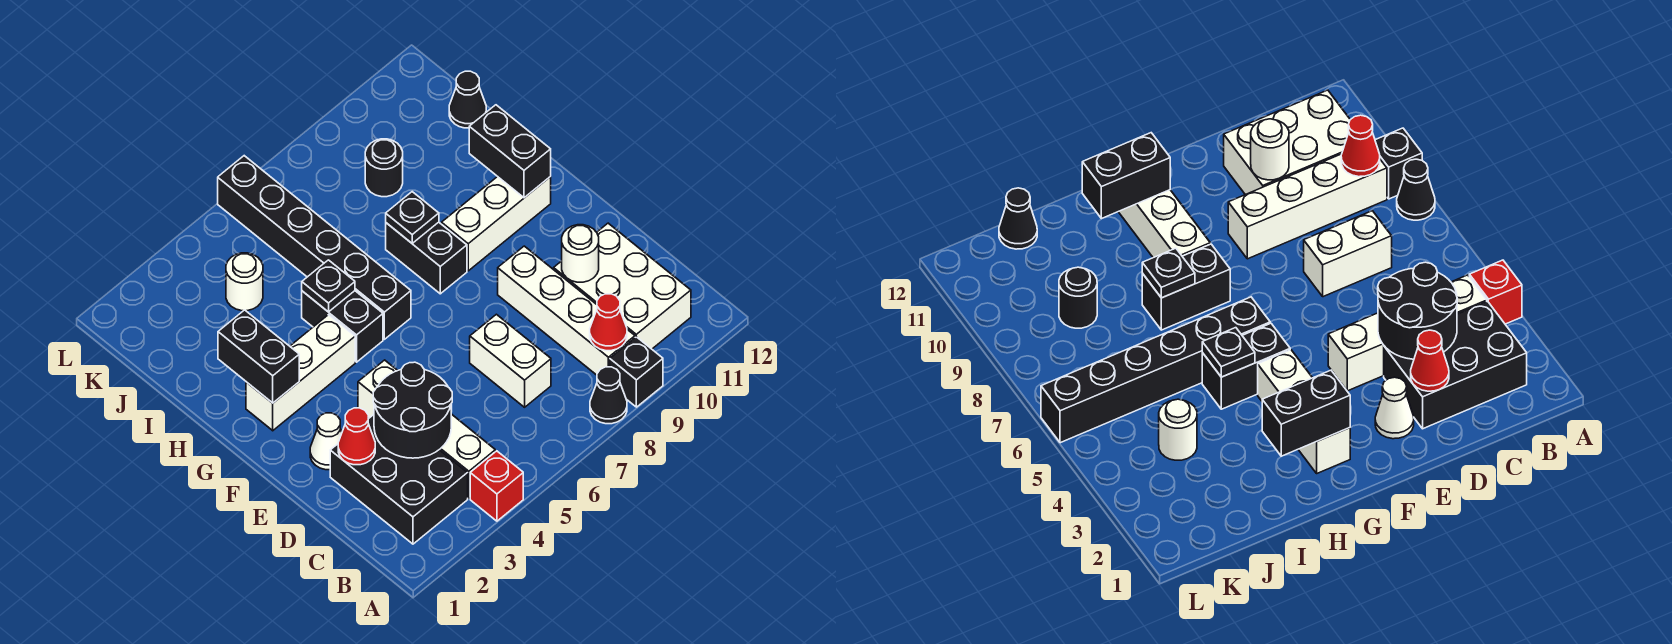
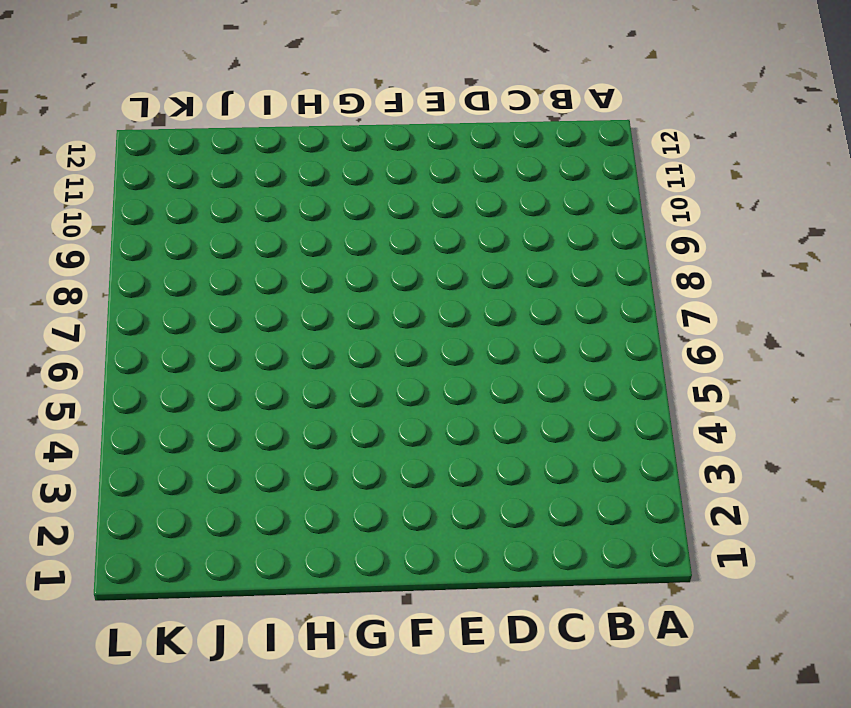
none -> red 1x1 brick [470,451,523,521]
none -> black 1x1 cone [590,367,627,424]
none -> black 1x1 brick [610,337,663,407]

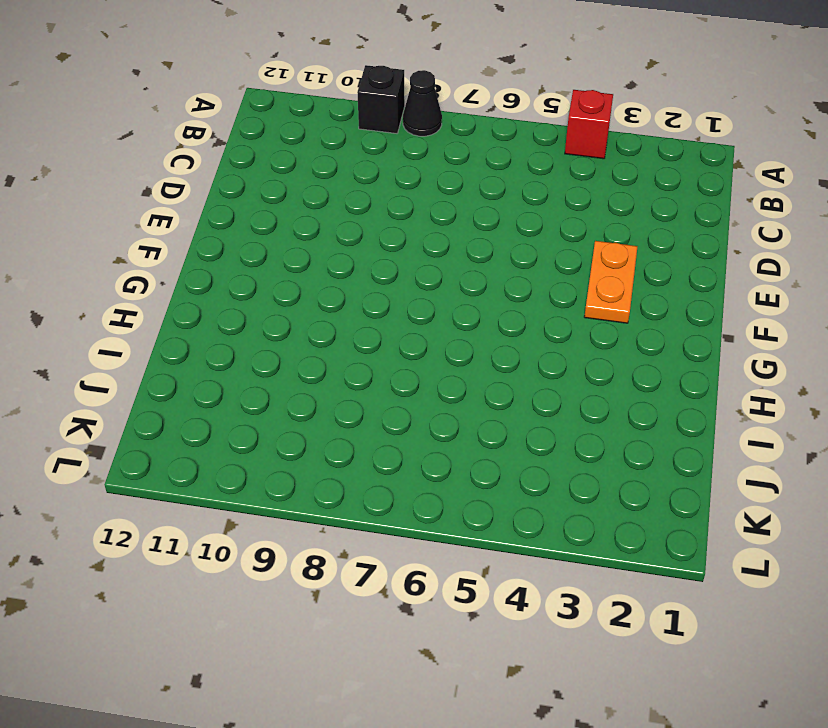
orange 1x2 plate [584,241,638,323] -> none
none -> black 2x3 brick [330,415,468,544]
none -> white 1x4 brick [358,360,495,498]
none -> white 1x4 brick [498,246,635,375]

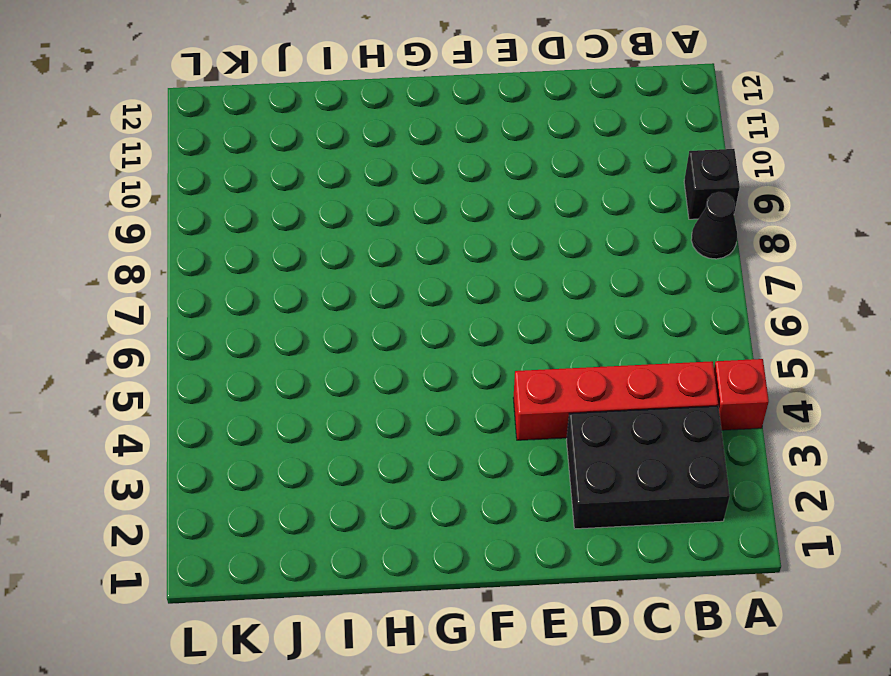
red 1x4 brick [513,361,718,440] -> white 1x4 brick [358,360,495,498]
none -> white 1x4 brick [498,246,635,375]
none -> white 2x3 brick [554,223,691,349]
none -> white 1x2 brick [470,314,551,407]

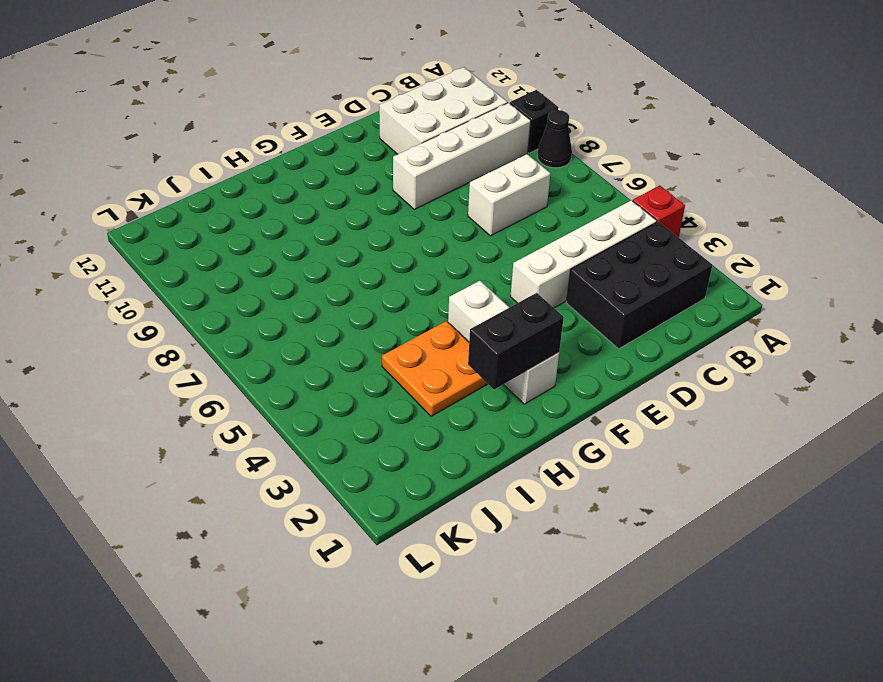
orange 2x2 plate [382,321,488,416] -> none
none -> white 1x1 cone [310,413,342,470]
none -> black 1x2 brick [302,291,383,362]
none -> black 1x6 brick [218,156,411,339]

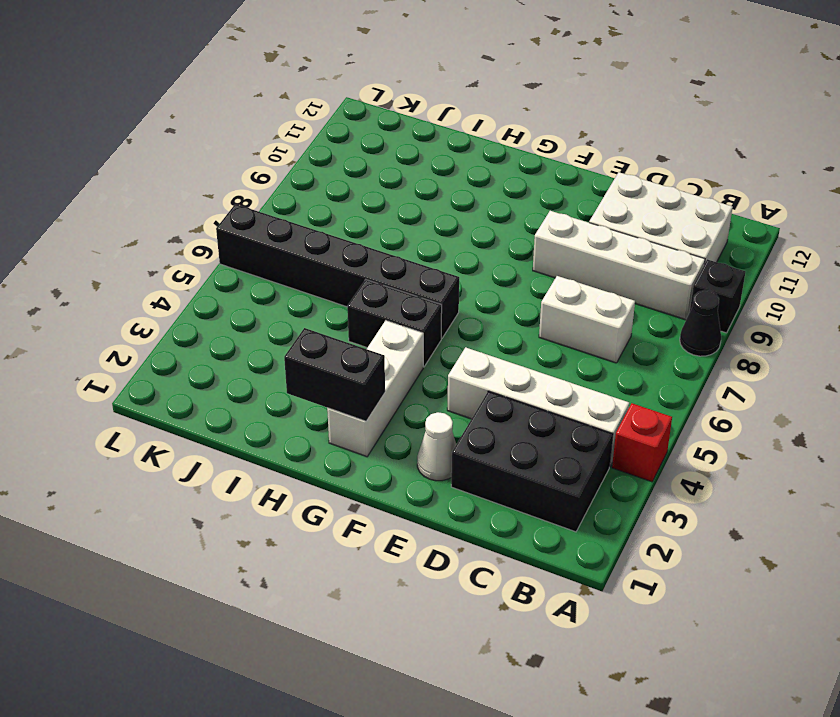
none -> black 1x2 brick [386,222,467,294]
none -> white 1x3 brick [442,176,551,271]
none -> white 1x1 round brick [226,253,263,311]

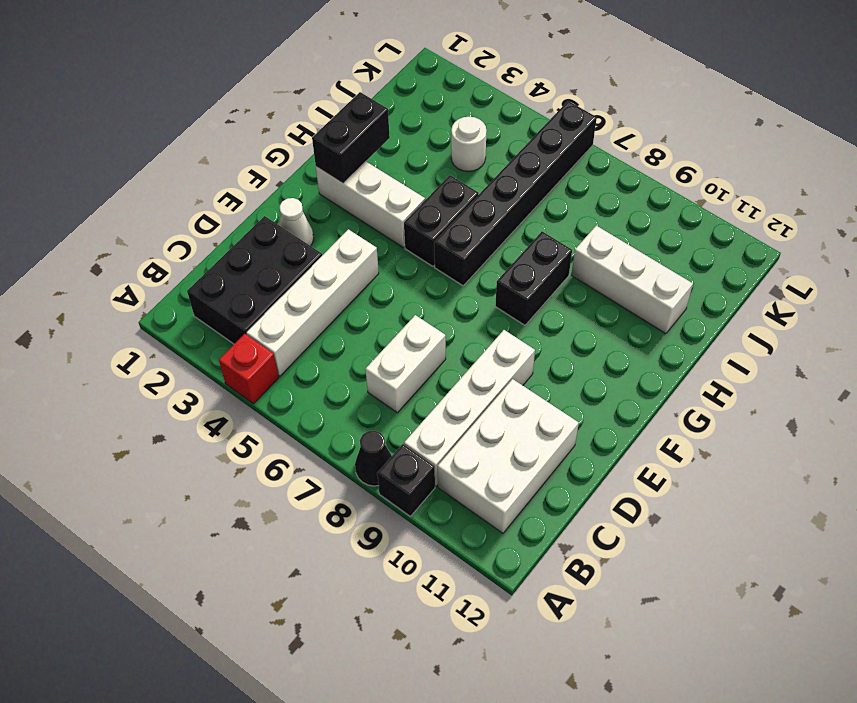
white 1x3 brick [572,226,693,334] -> white 1x3 brick moved to [442,176,551,271]
none -> black 1x1 round brick [365,139,403,197]
none -> black 1x1 cone [449,71,486,128]
none -> red 1x1 cone [590,294,627,351]

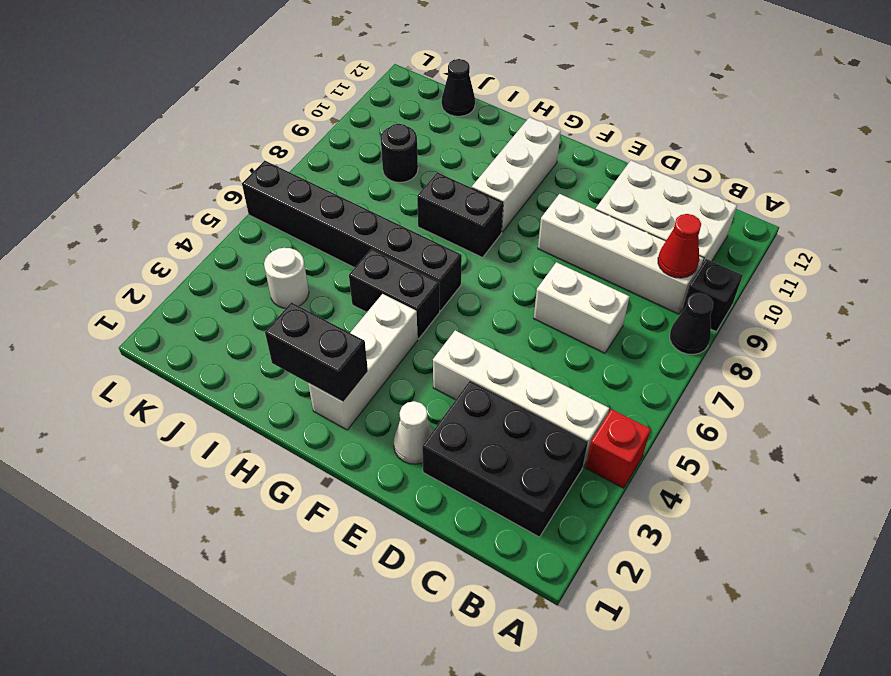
none -> black 2x2 round brick [373,362,452,458]
none -> red 1x1 cone [338,408,375,465]
none -> white 1x1 round brick [562,225,599,282]

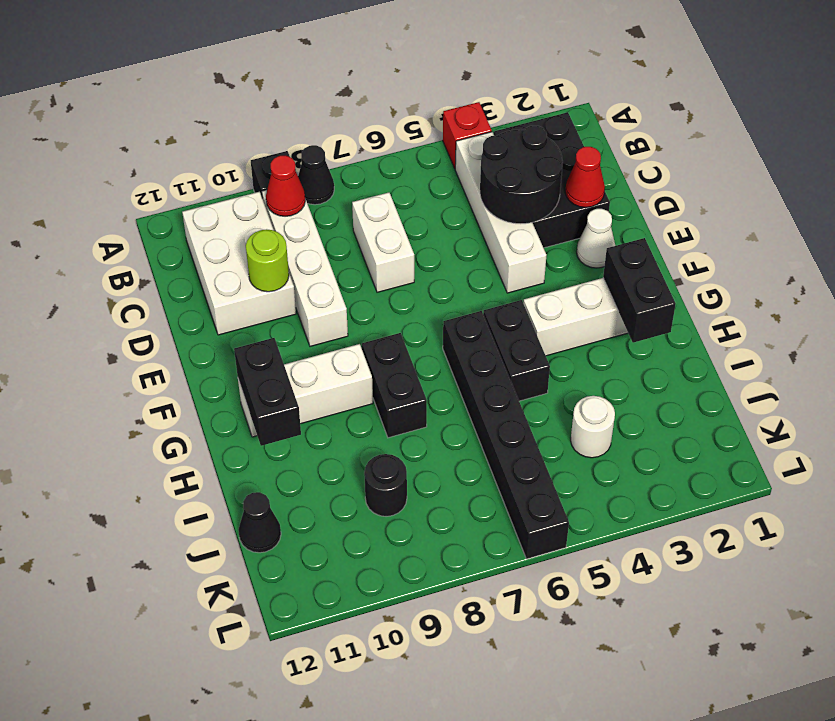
lime 1x1 round brick [246,229,289,292] -> white 1x1 round brick [562,225,599,282]
none -> black 1x1 plate [302,260,355,312]
none -> black 1x1 plate [386,192,439,243]

